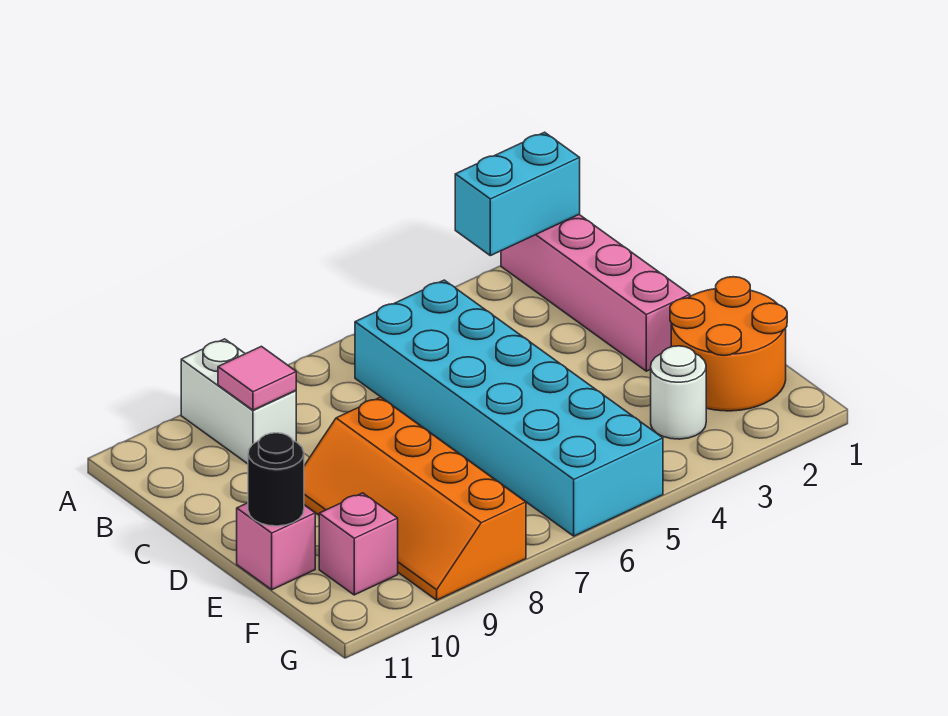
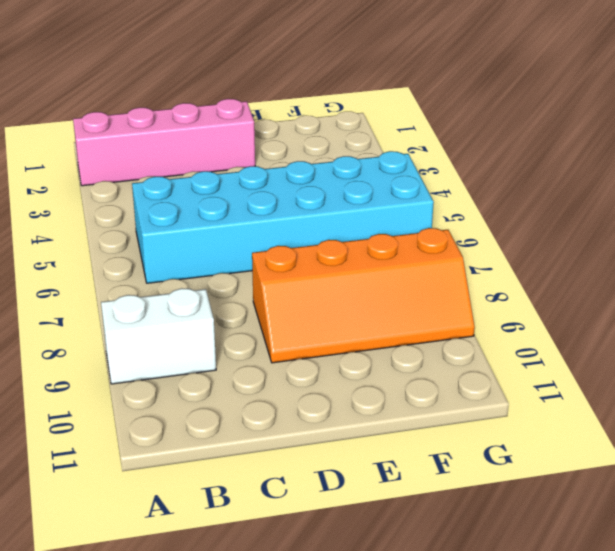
none -> orange 2x2 round brick [670,277,787,411]
none -> pink 1x1 brick [237,503,315,590]

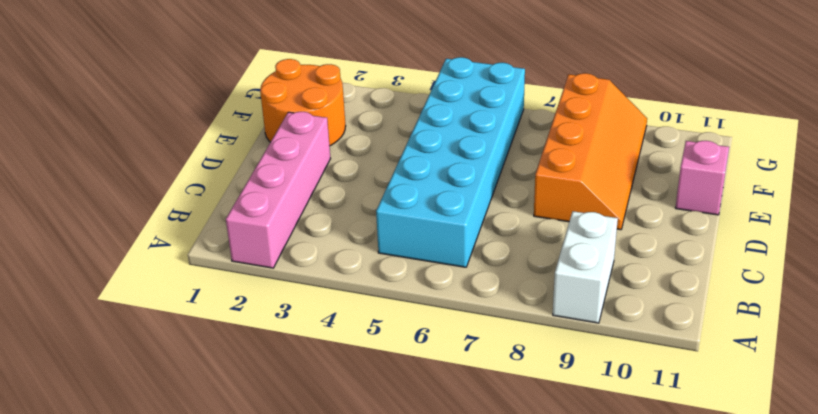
none -> white 1x1 round brick [651,346,706,439]
none -> pink 1x1 brick [319,493,398,595]

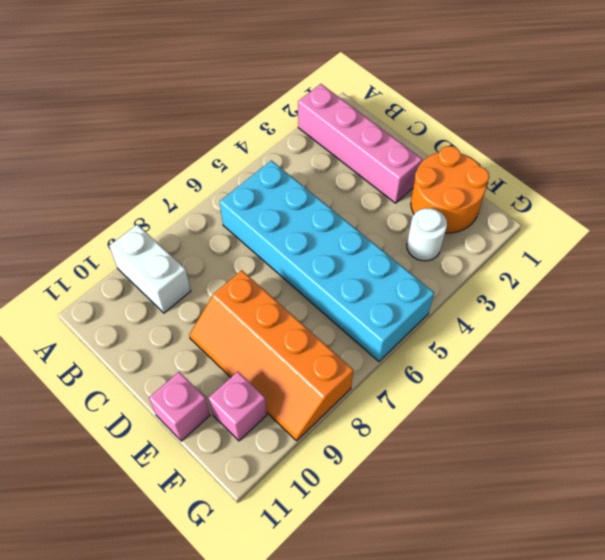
none -> cyan 1x2 brick [455,132,580,256]
none -> pink 1x1 tile [218,346,296,410]

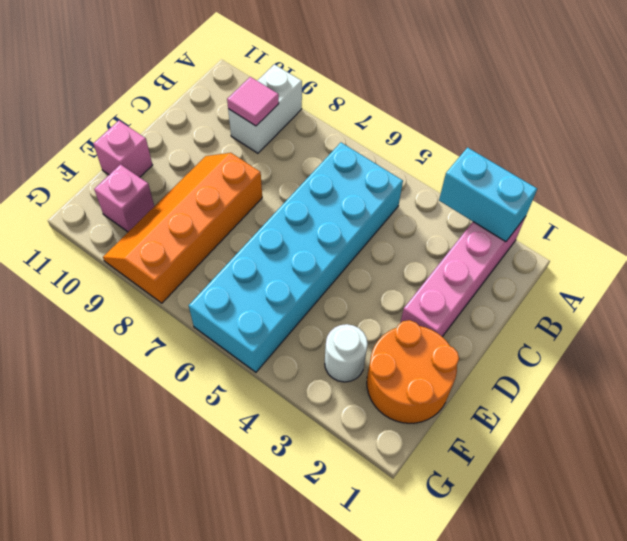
none -> black 1x1 round brick [248,433,304,526]

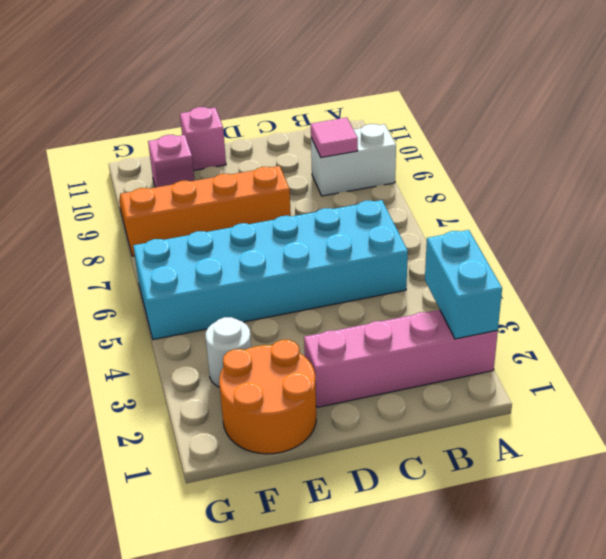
none -> black 1x1 round brick [248,433,304,526]

